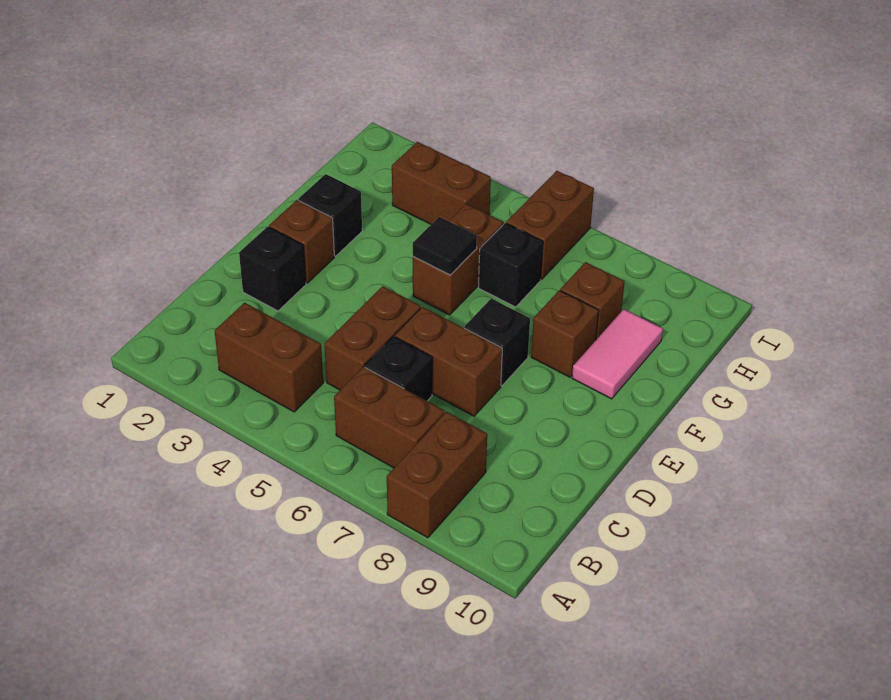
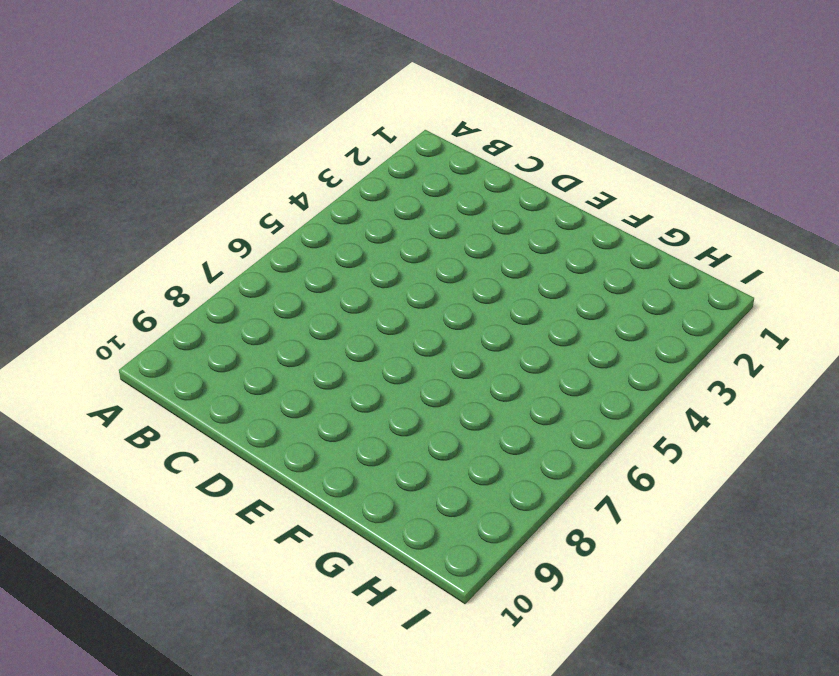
none -> brown 1x2 brick [387,412,487,538]
none -> brown 1x2 brick [215,303,323,412]
none -> brown 1x2 brick [334,367,444,468]

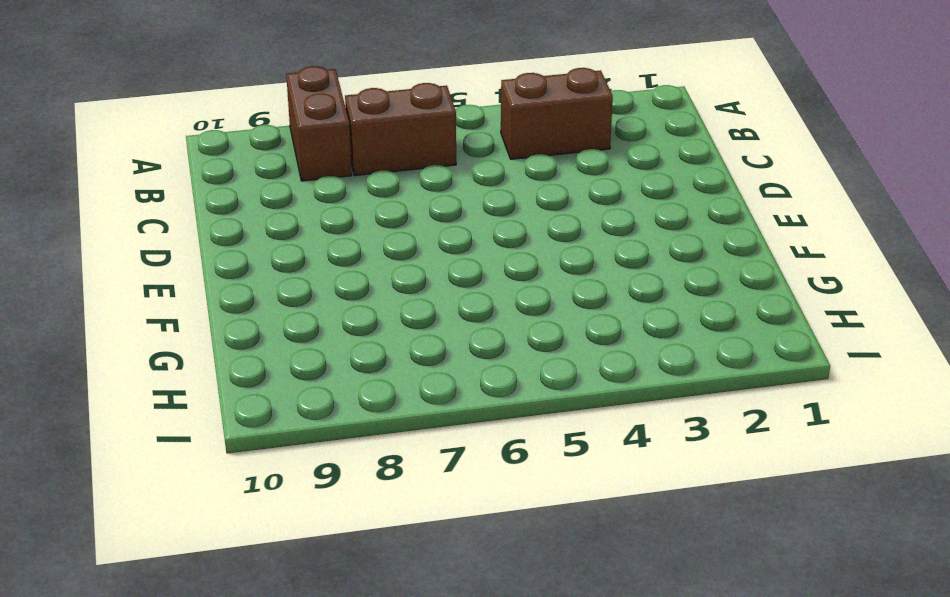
none -> brown 1x2 brick [325,286,421,390]
none -> black 1x1 brick [365,336,432,401]
none -> black 1x1 brick [239,227,306,311]

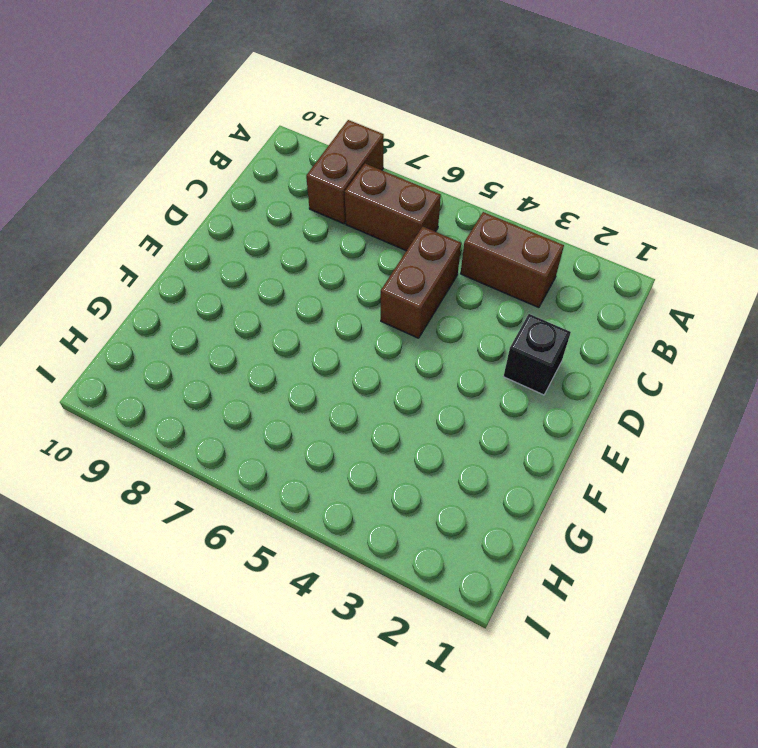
none -> black 1x1 brick [365,336,432,401]
none -> brown 1x2 brick [395,307,502,416]
none -> brown 1x1 brick [269,200,334,283]

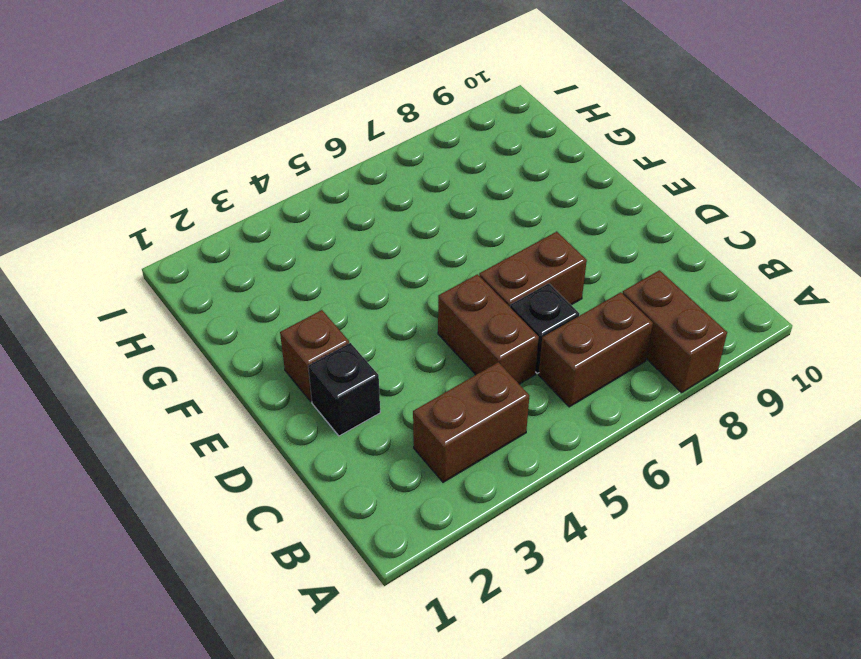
none -> black 1x1 brick [464,299,530,386]
none -> black 1x1 brick [298,174,362,256]
none -> brown 1x2 brick [413,204,503,315]

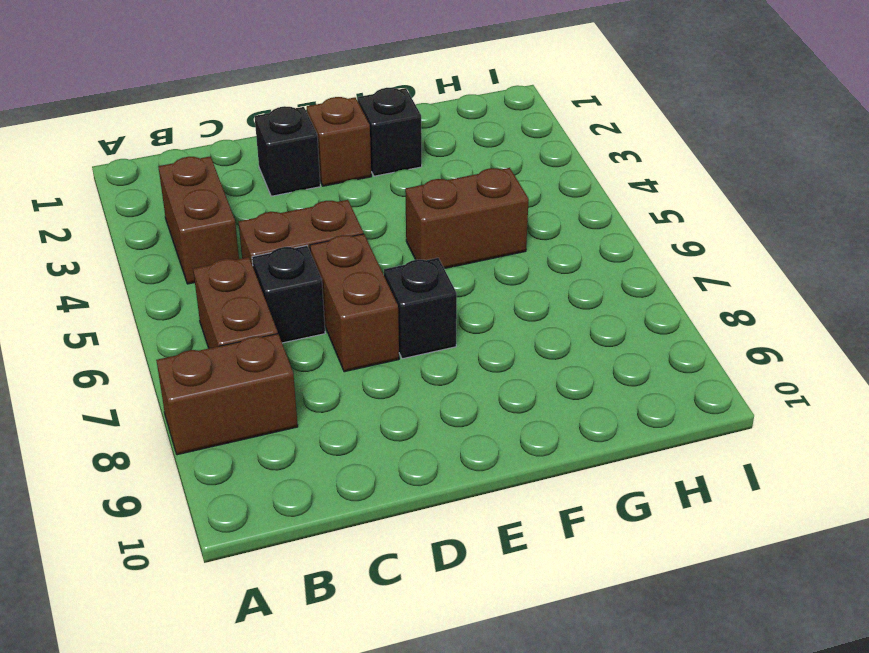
none -> brown 1x1 brick [531,290,599,377]
none -> pink 1x2 tile [572,309,663,399]
none -> black 1x1 brick [479,223,543,307]

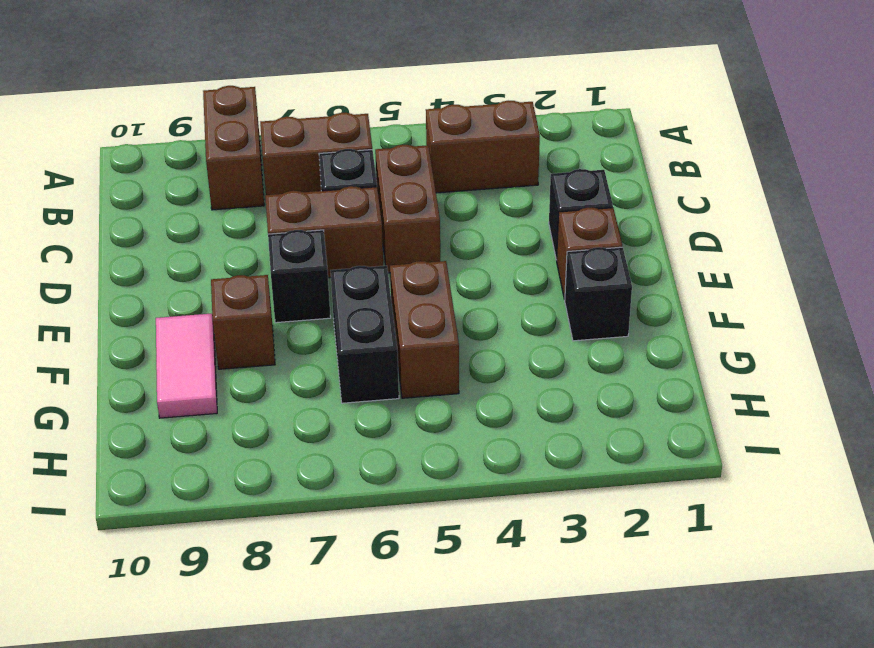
black 1x2 brick [330,266,399,403] -> black 1x1 brick [479,223,543,307]
none -> brown 1x1 brick [560,262,625,340]
none -> brown 1x2 brick [392,142,491,224]
none -> brown 1x2 brick [506,171,594,279]

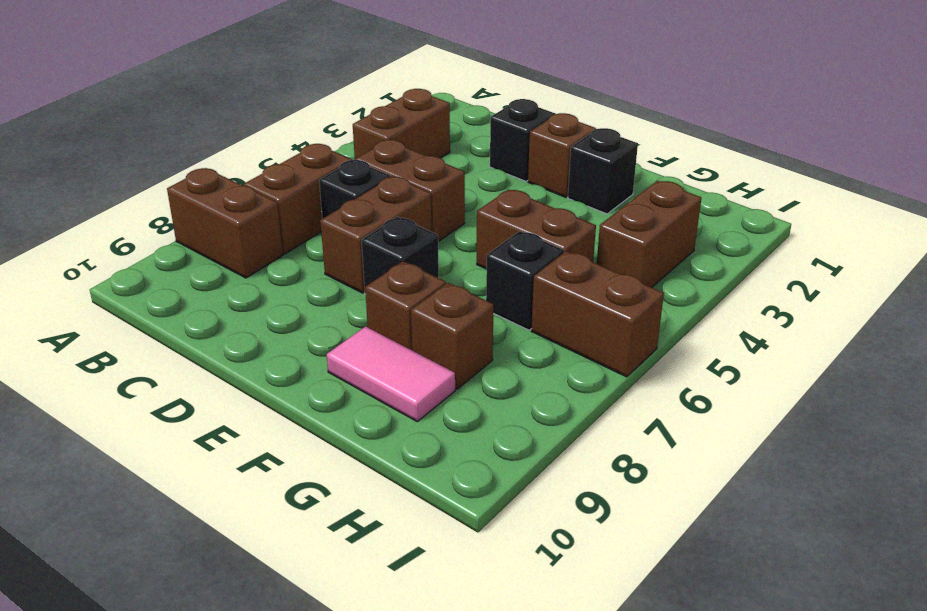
none -> black 1x1 tile [413,217,477,275]

